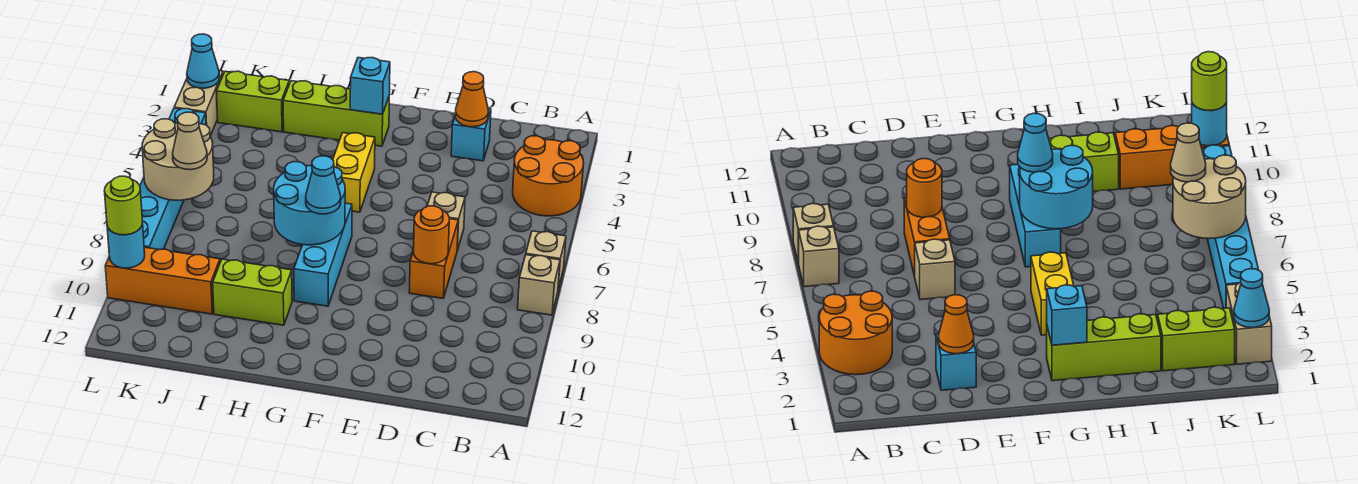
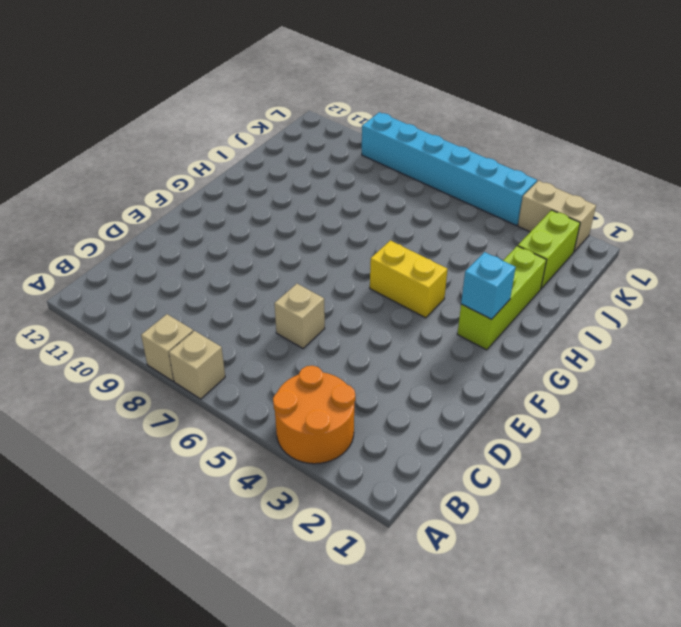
none -> cyan 1x1 brick [451,109,491,161]
none -> orange 1x2 brick [409,219,458,298]
none -> cyan 1x3 brick [294,203,352,306]

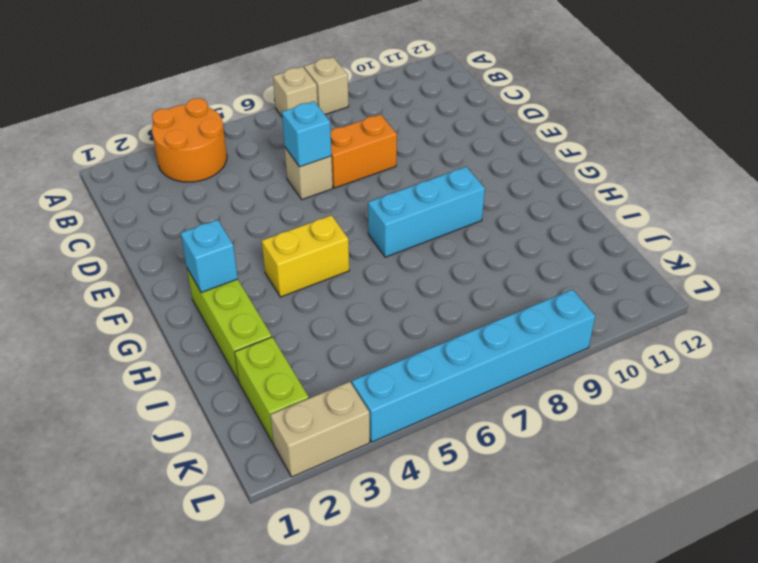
cyan 1x1 brick [282,101,331,167] -> cyan 1x1 brick moved to [451,109,491,161]
none -> lime 1x2 brick [213,259,292,325]
none -> orange 1x3 brick [105,247,220,314]
none -> orange 1x1 cone [455,72,488,127]

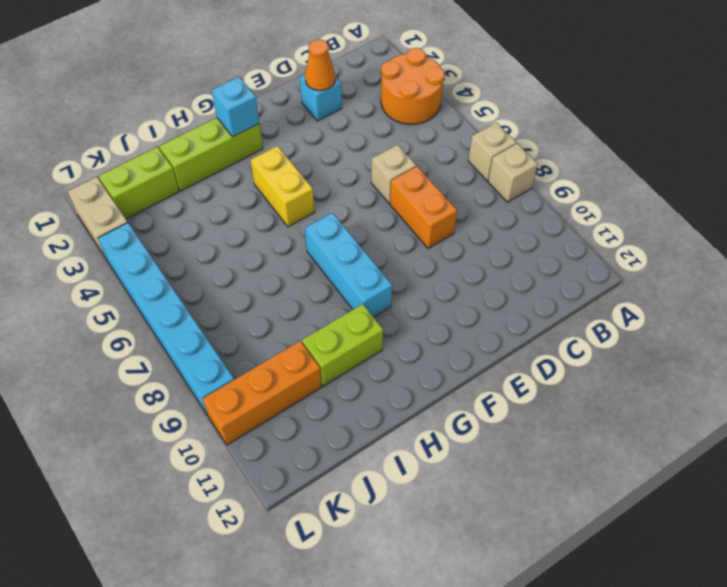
none -> orange 1x1 round brick [413,206,449,264]
none -> cyan 2x2 round brick [274,162,345,245]
none -> tan 2x2 round brick [142,119,214,200]

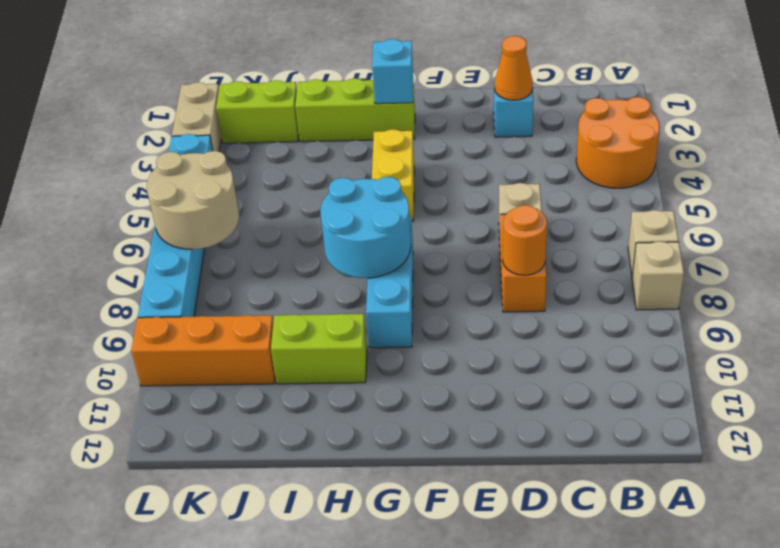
none -> cyan 1x1 cone [187,34,219,88]
none -> cyan 1x1 round brick [107,223,145,268]
none -> cyan 1x1 cone [306,156,341,214]

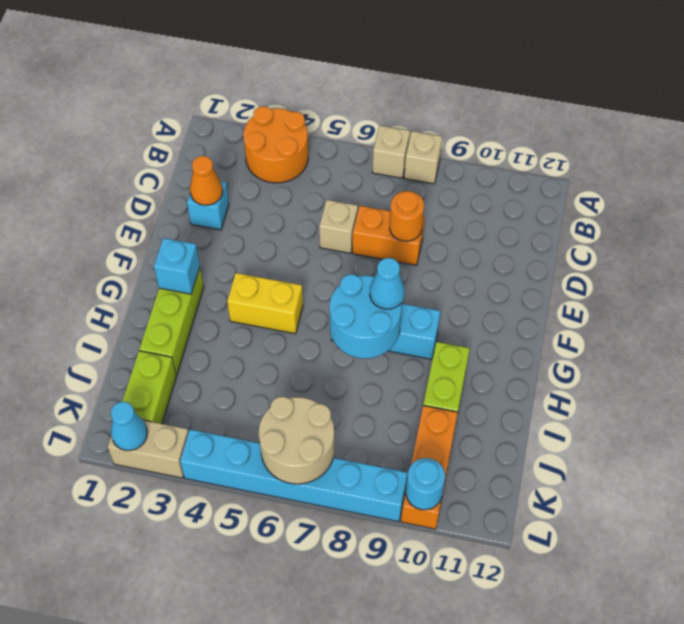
none -> tan 1x1 cone [173,112,207,170]
none -> lime 1x1 round brick [104,176,143,235]

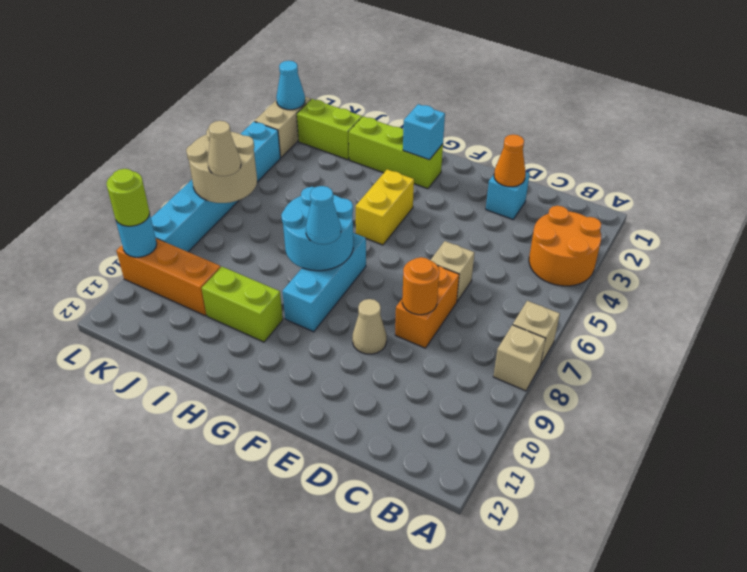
tan 1x1 cone [352,299,387,354] -> none

